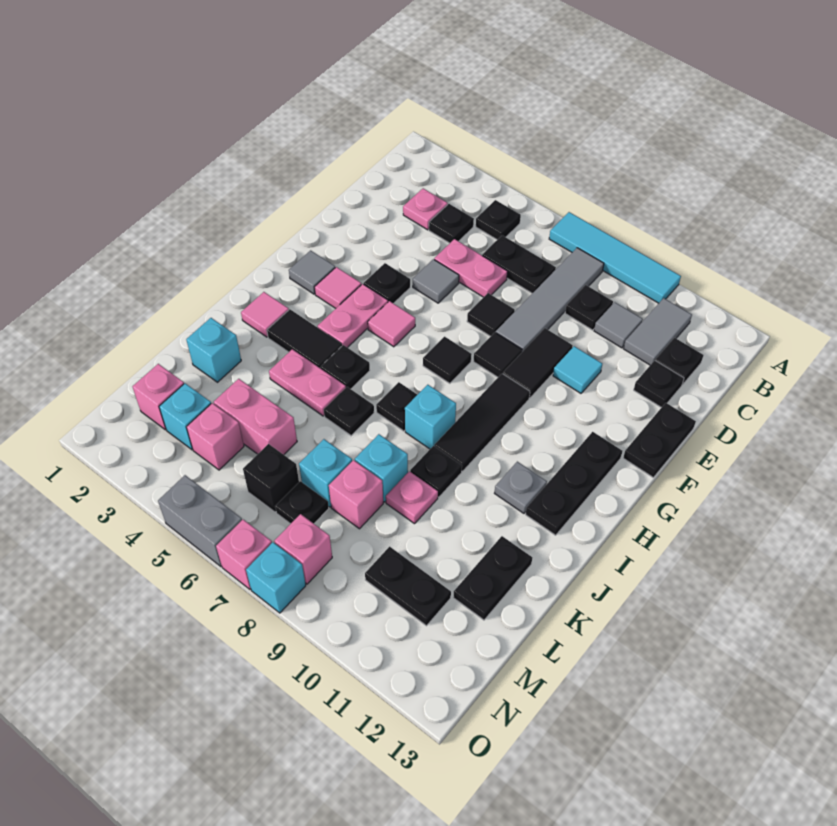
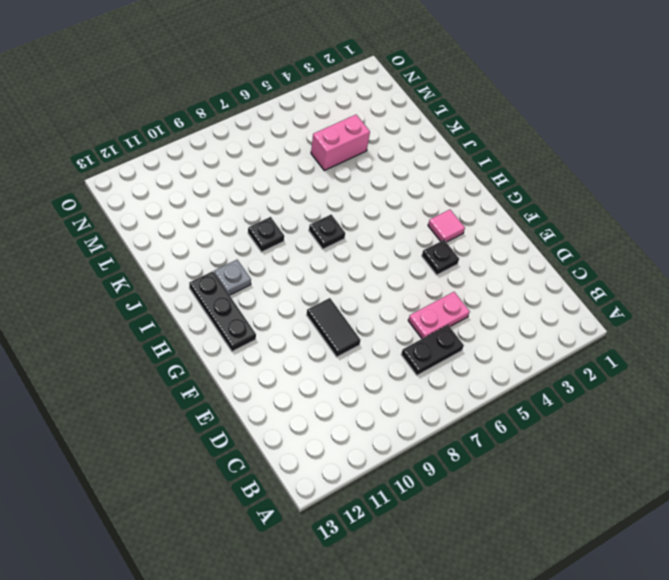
none -> cyan 1x4 tile [549,212,681,303]
none -> black 1x1 plate [476,200,521,240]
none -> grey 1x4 tile [496,248,604,352]
none -> grey 1x2 tile [624,298,692,365]

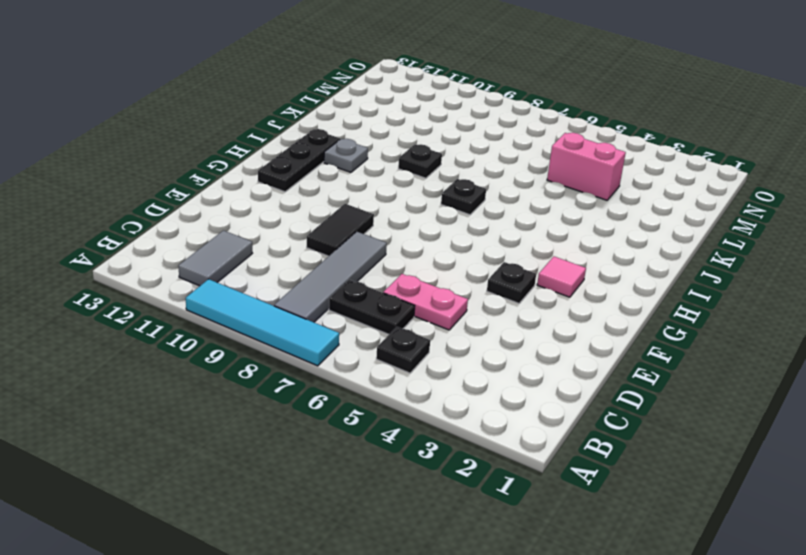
none -> pink 1x1 plate [403,188,448,230]
none -> black 1x1 plate [429,204,474,243]
none -> black 1x1 plate [565,285,613,330]
none -> grey 1x1 tile [594,302,643,348]

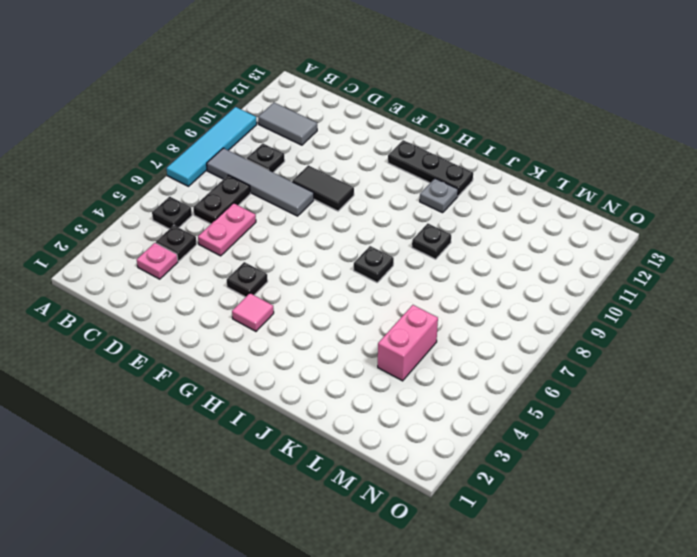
none -> grey 1x1 tile [594,302,643,348]
none -> black 1x1 plate [655,338,703,385]
none -> black 1x1 plate [634,360,684,407]
none -> grey 1x1 tile [413,259,459,303]

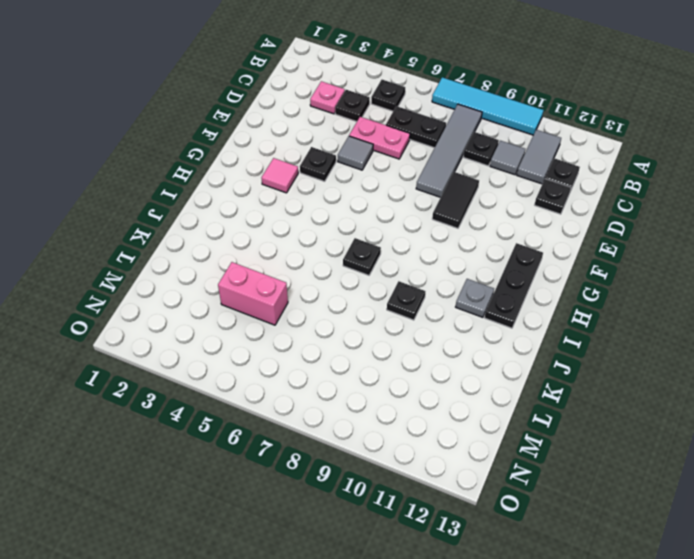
none -> black 1x1 tile [467,293,515,336]
none -> cyan 1x1 tile [553,346,602,393]
none -> black 1x2 plate [623,403,696,478]
none -> black 1x1 tile [474,332,522,377]

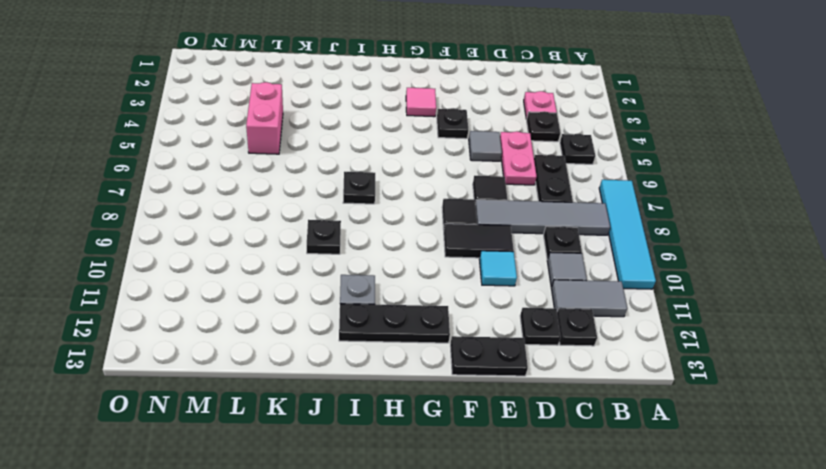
none -> grey 1x1 tile [289,250,335,294]
none -> pink 1x2 plate [317,284,388,348]
none -> pink 1x1 tile [368,301,415,347]
none -> black 1x1 tile [423,337,472,383]

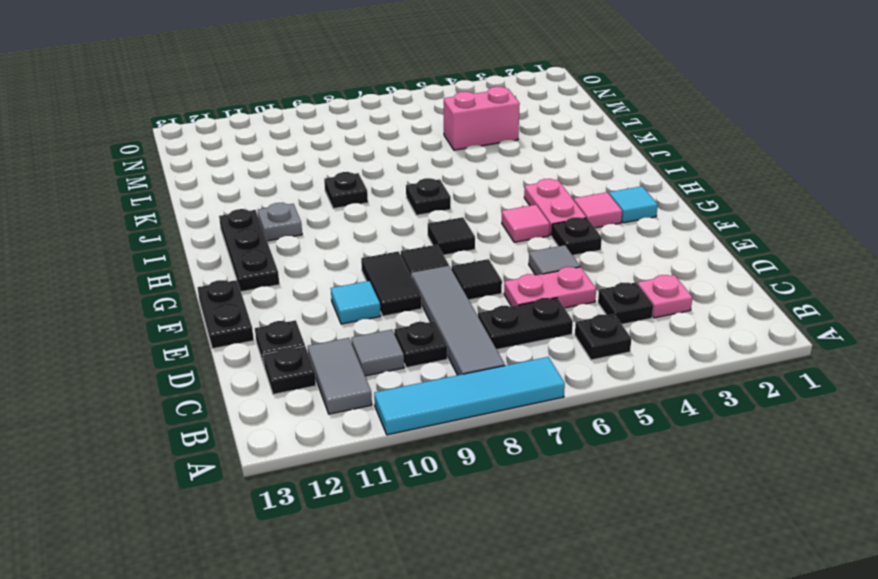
cyan 1x1 tile [609,186,658,223] -> grey 1x1 tile [289,250,335,294]
none -> black 1x3 tile [434,374,530,471]
none -> pink 1x1 tile [241,292,289,337]
none -> black 1x2 tile [267,309,342,368]
none -> black 1x1 plate [321,345,370,389]

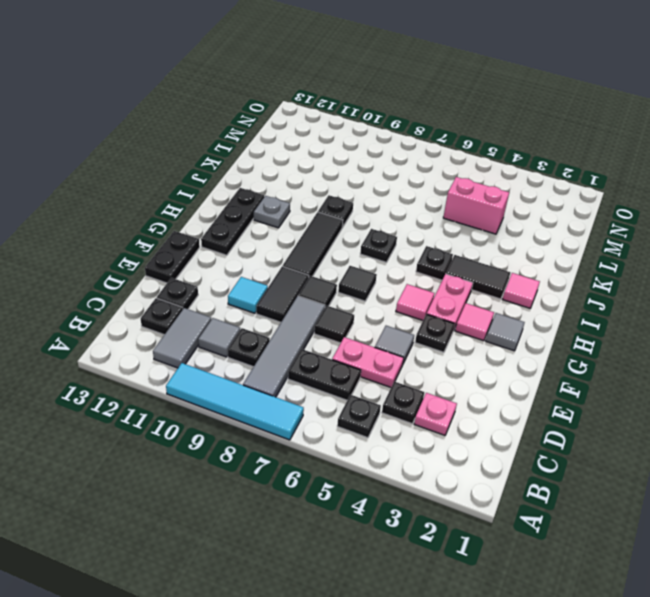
none -> cyan 1x1 brick [405,385,456,449]
none -> pink 1x2 plate [269,349,346,416]
none -> black 1x1 plate [324,387,374,436]
none -> cyan 1x1 brick [186,318,241,382]

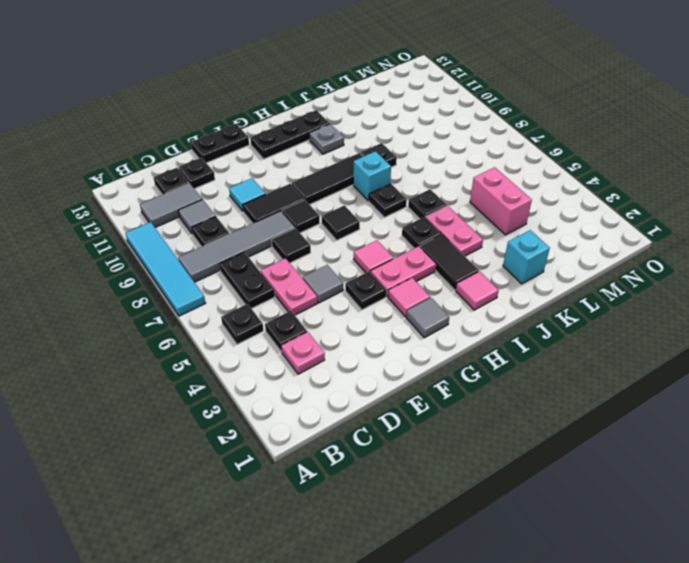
none -> cyan 1x1 brick [355,434,408,502]
none -> pink 1x1 plate [386,471,438,524]
none -> black 1x2 plate [453,536,532,620]
none -> cyan 1x1 brick [299,439,352,507]

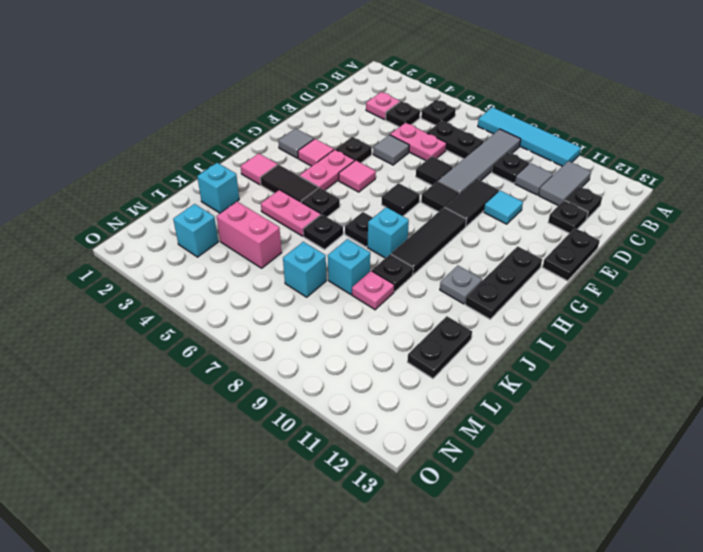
none -> pink 1x1 brick [329,460,383,529]
none -> pink 1x1 brick [132,364,184,430]
none -> pink 1x1 brick [187,403,244,470]
none -> black 1x1 brick [243,444,299,512]

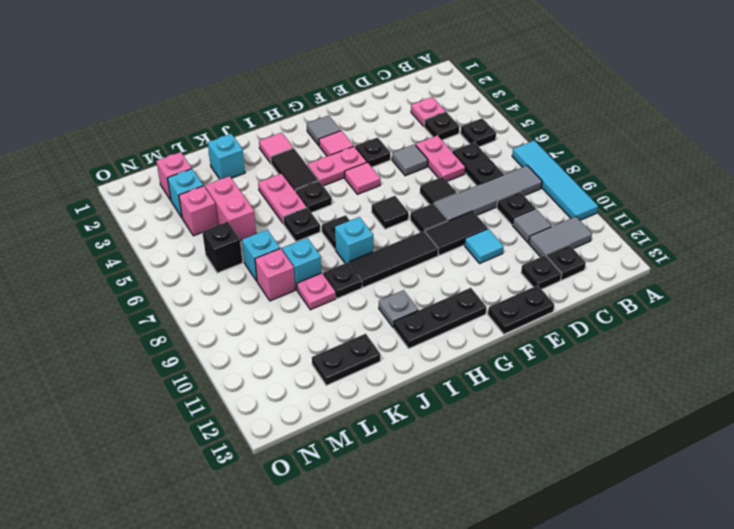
none -> black 1x1 plate [275,481,329,524]
none -> black 1x2 plate [365,547,451,626]
none -> pink 1x1 brick [274,514,332,584]
none -> grey 1x2 brick [158,475,242,567]

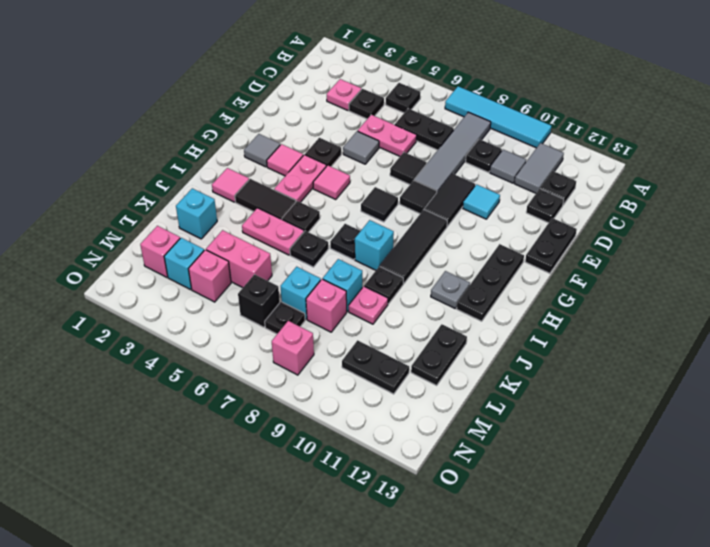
none -> grey 1x2 brick [158,475,242,567]
none -> pink 1x1 brick [216,520,272,589]
none -> cyan 1x1 brick [246,542,306,613]

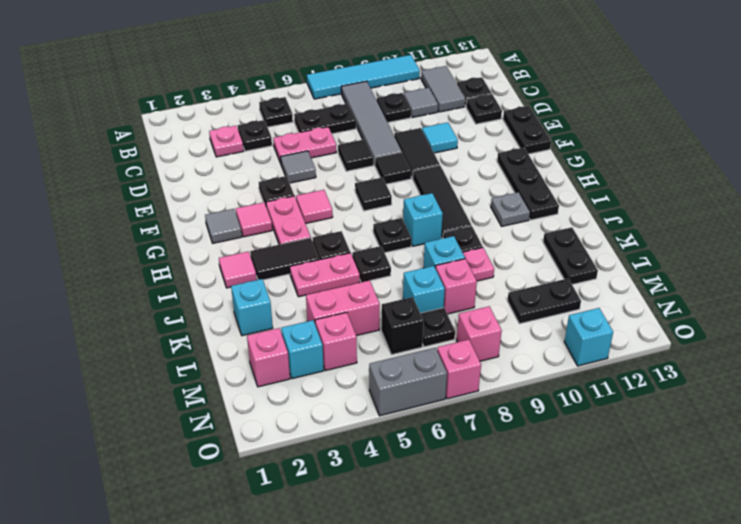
cyan 1x1 brick [564,308,613,366] -> cyan 1x1 brick moved to [246,542,306,613]

